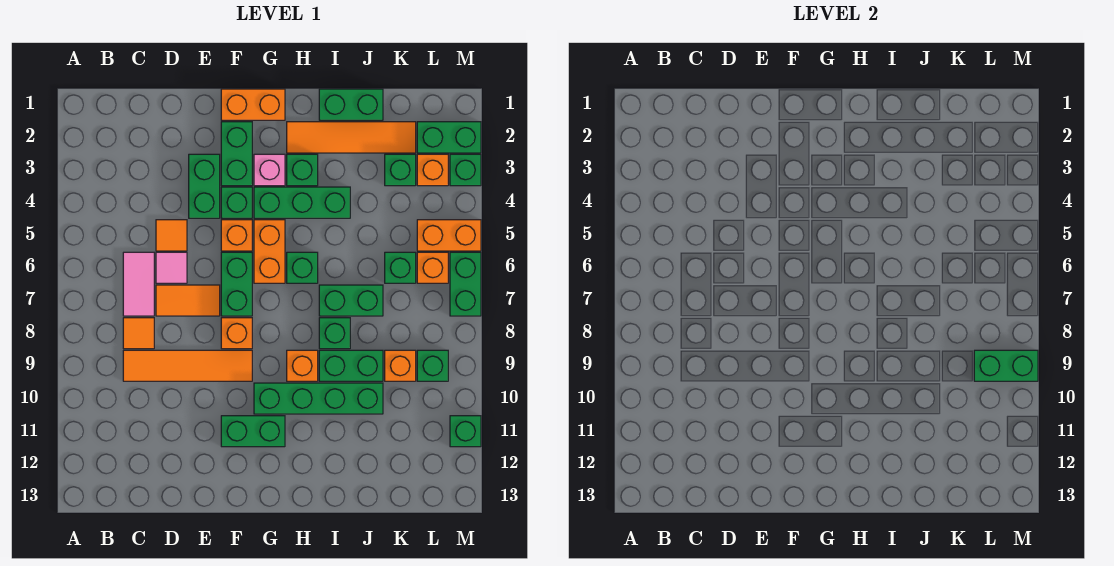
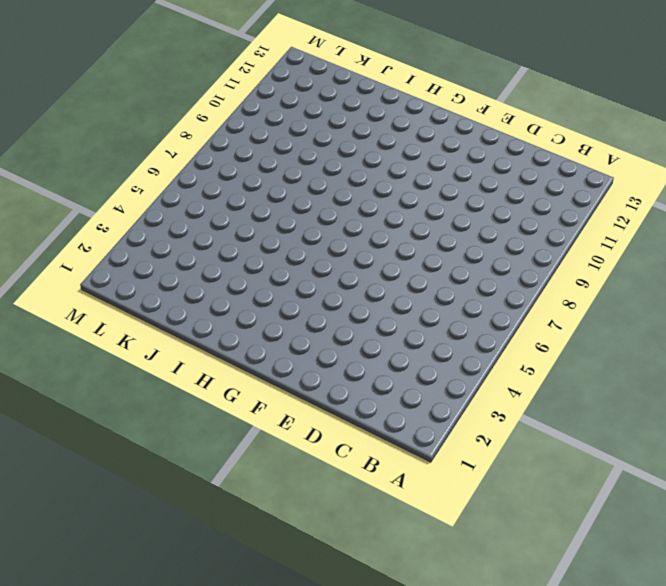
none -> pink 1x2 tile [123,252,154,316]
none -> orange 1x1 tile [123,318,154,349]
none -> orange 1x4 tile [123,350,252,381]
none -> orange 1x1 tile [156,220,187,251]

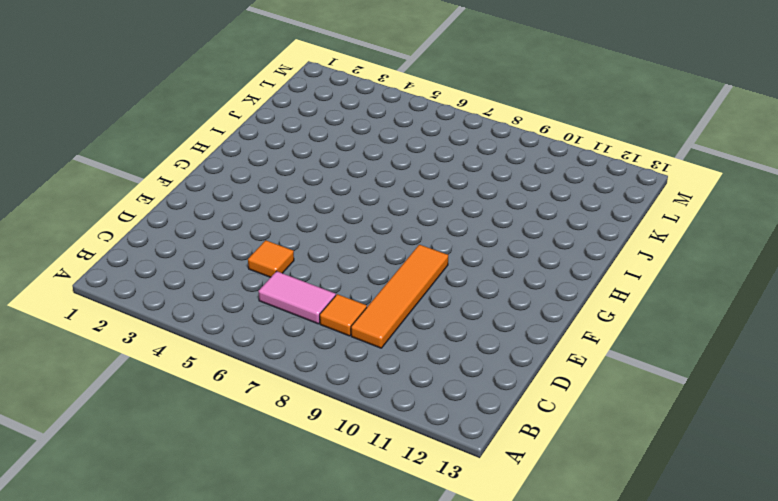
none -> pink 1x1 tile [156,252,187,283]
none -> orange 1x2 tile [156,285,220,316]
none -> green 1x2 brick [189,154,220,218]
none -> orange 1x2 brick [221,89,285,120]

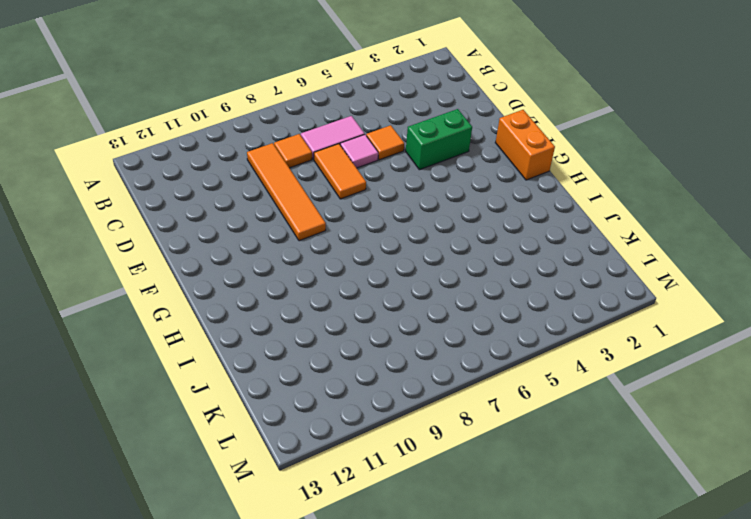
none -> green 1x2 brick [221,122,252,186]
none -> green 1x1 brick [221,187,252,218]
none -> orange 1x1 brick [221,220,252,251]
none -> green 1x2 brick [221,252,252,316]

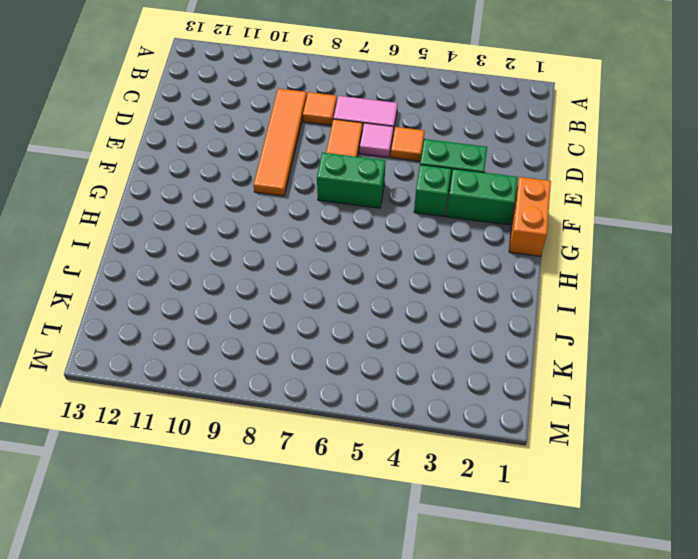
none -> orange 1x1 brick [221,220,252,251]
none -> orange 1x1 brick [221,318,252,349]
none -> green 1x2 brick [221,416,285,447]
none -> pink 1x1 brick [254,154,285,186]

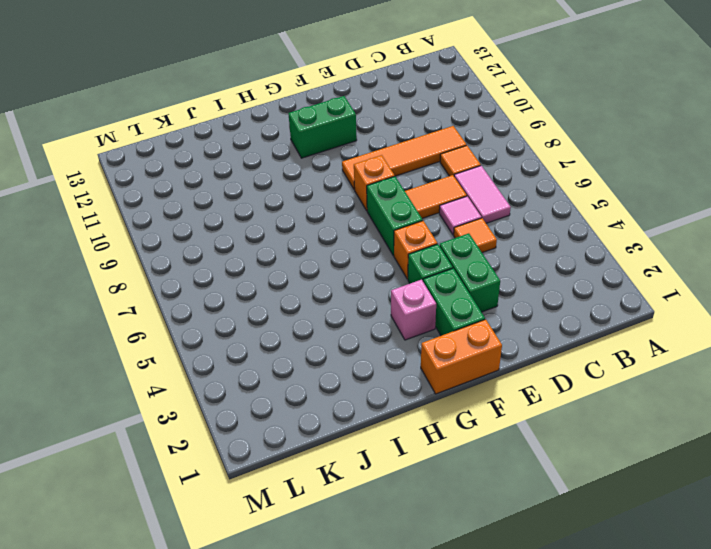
none -> green 1x3 brick [254,187,350,218]
none -> orange 1x2 brick [254,220,285,283]
none -> green 1x4 brick [254,383,383,414]
none -> orange 1x4 tile [287,122,416,153]

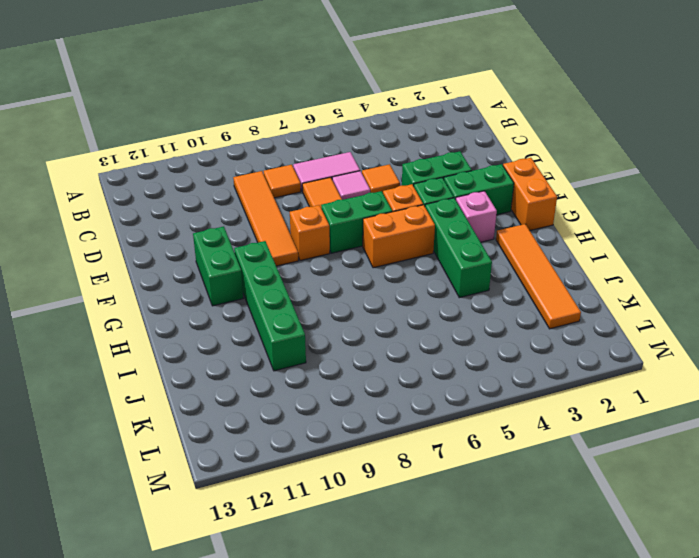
none -> green 1x1 brick [287,154,318,186]
none -> green 1x1 brick [287,252,318,283]
none -> orange 1x1 brick [287,350,318,381]
none -> green 1x2 brick [319,89,383,120]

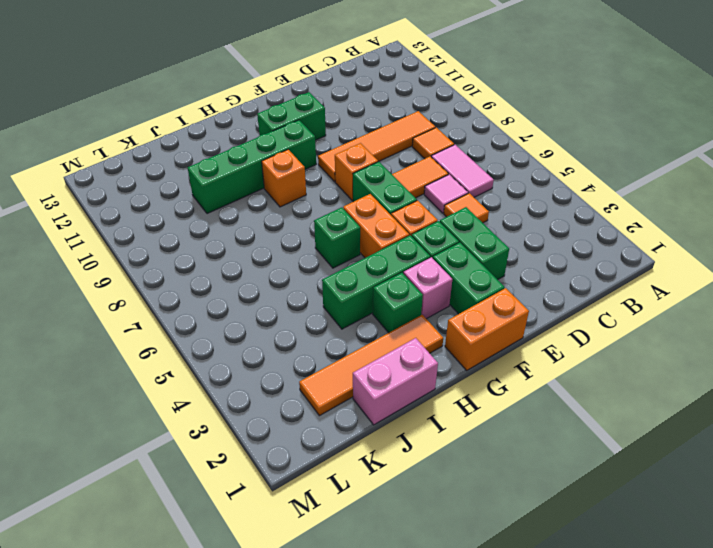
pink 1x2 brick [353,338,438,425] -> green 1x2 brick [319,89,383,120]
none -> green 1x2 brick [319,285,383,316]
none -> green 1x1 brick [319,318,350,349]
none -> green 1x2 brick [319,350,383,381]
none -> green 1x1 brick [385,154,416,186]

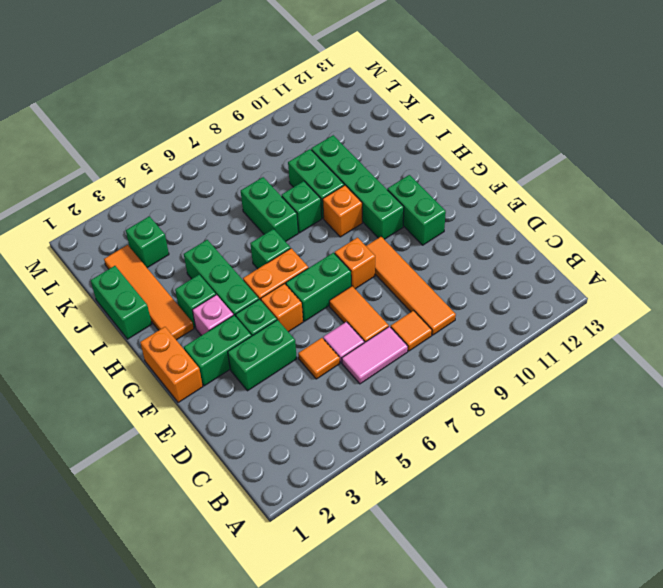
none -> green 1x1 brick [385,252,416,283]
none -> orange 1x1 brick [385,350,416,381]
none -> green 1x2 brick [417,122,481,153]
none -> orange 1x1 brick [417,154,448,186]

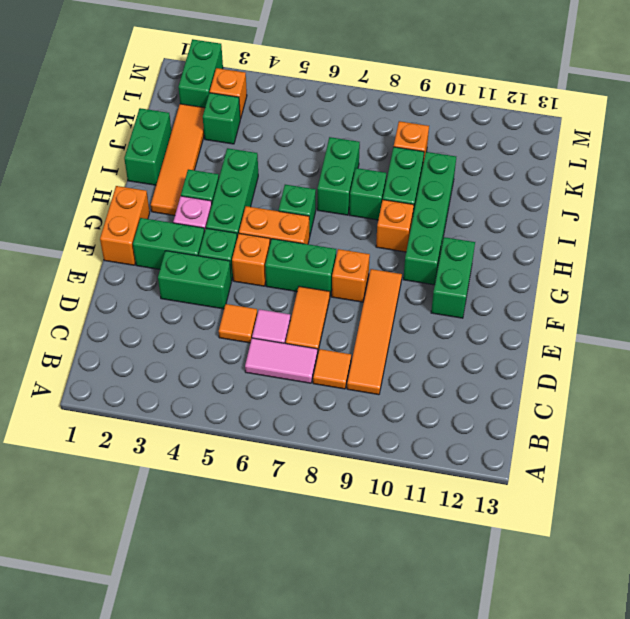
none -> green 1x1 brick [385,252,416,283]
none -> orange 1x2 brick [417,220,481,251]
none -> orange 1x1 brick [417,252,448,283]
none -> green 1x1 brick [417,350,448,381]

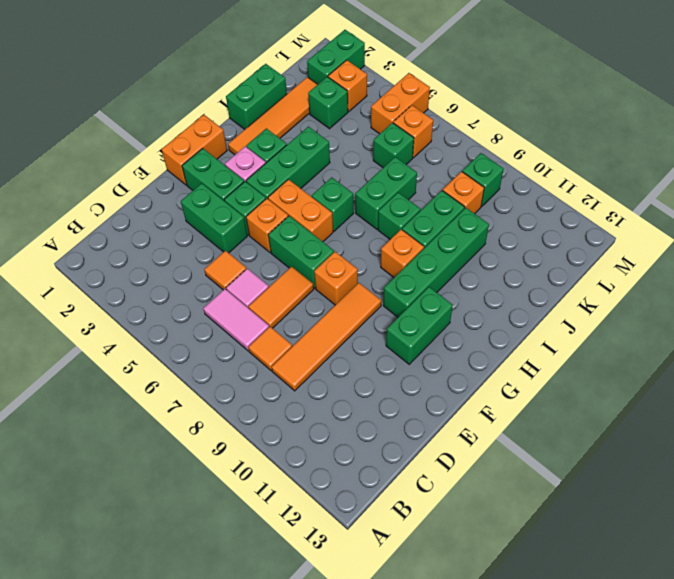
none -> green 1x1 brick [450,154,481,186]
none -> green 1x2 brick [450,252,481,316]
none -> green 1x1 brick [450,416,481,447]
none -> green 1x2 brick [974,350,1038,381]

